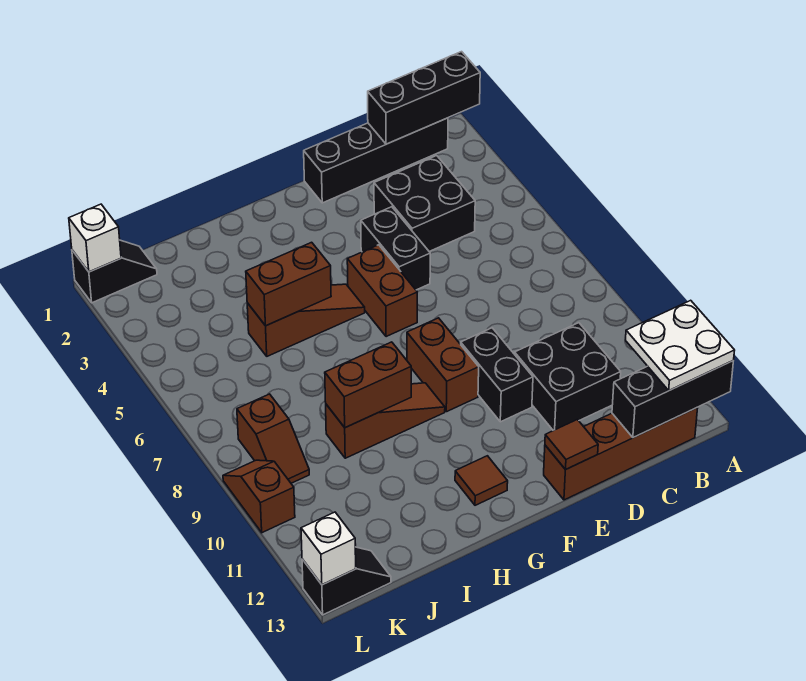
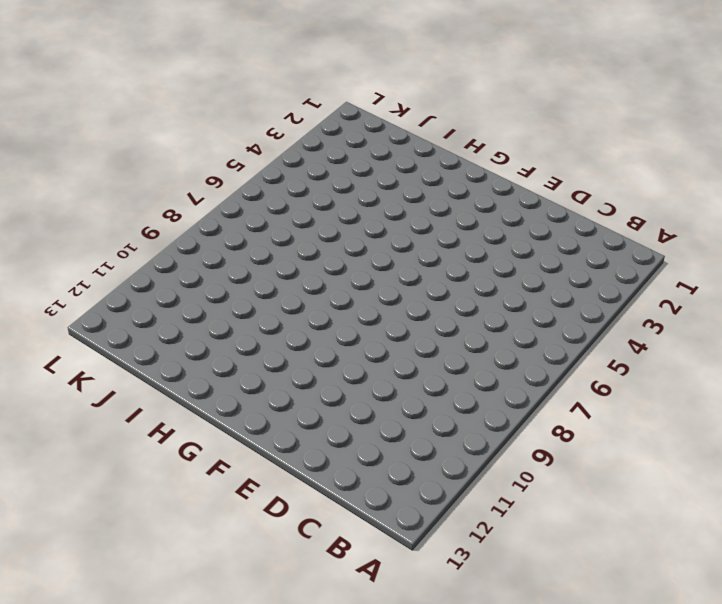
none -> black 1x4 brick [304,118,448,203]
none -> brown 1x4 brick [544,407,698,500]
none -> black 2x2 brick [374,156,475,251]

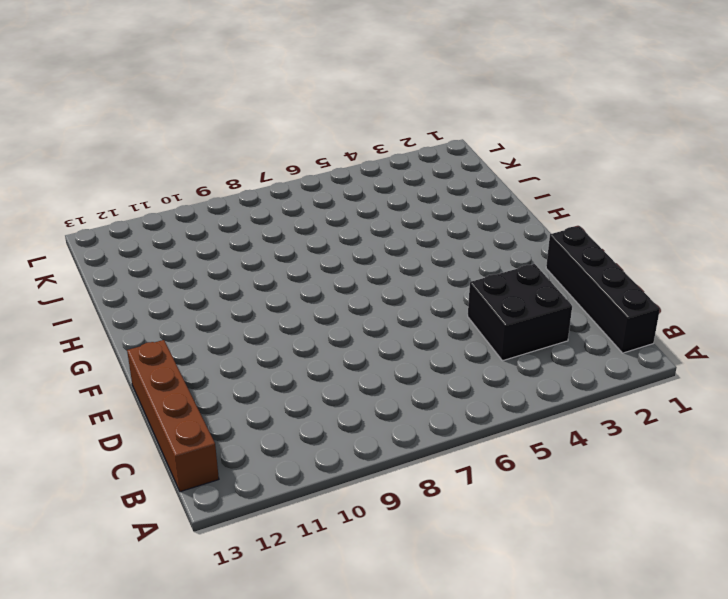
none -> black 2x2 brick [515,323,621,431]
none -> black 1x2 brick [361,207,430,290]
none -> black 1x2 brick [461,328,533,422]

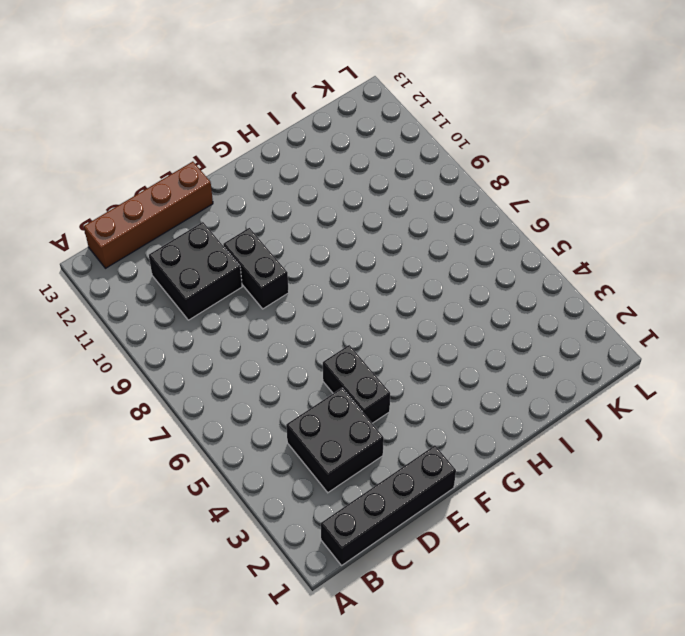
none -> brown 1x2 brick [347,245,417,337]
none -> brown 1x2 brick [407,318,479,412]
none -> brown 1x3 slope [247,284,365,356]

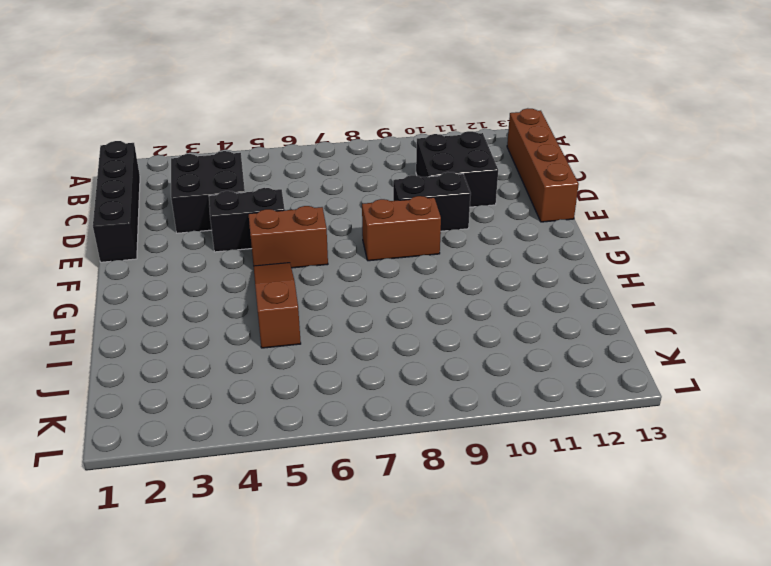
none -> brown 1x3 slope [326,383,445,458]
none -> brown 1x1 tile [455,456,508,505]
none -> black 1x2 slope [72,240,157,303]

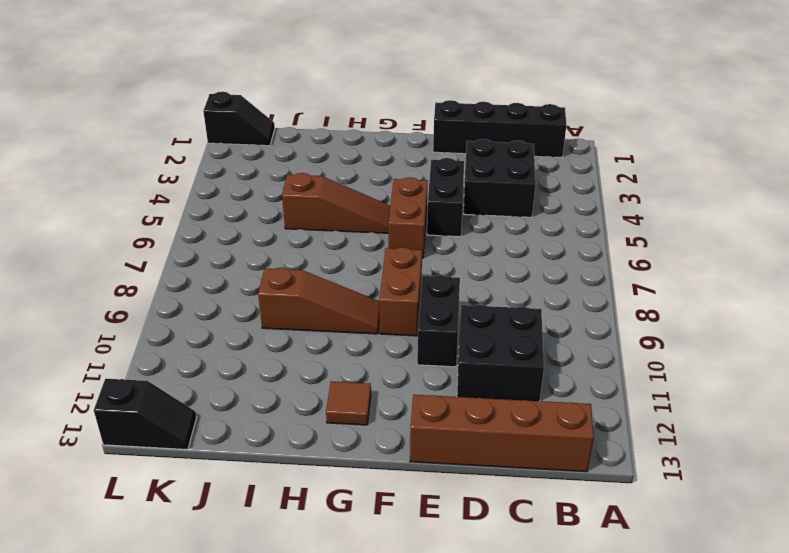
none -> brown 1x2 slope [237,394,309,483]
none -> brown 1x2 slope [223,460,295,533]
none -> black 1x3 brick [368,52,480,144]

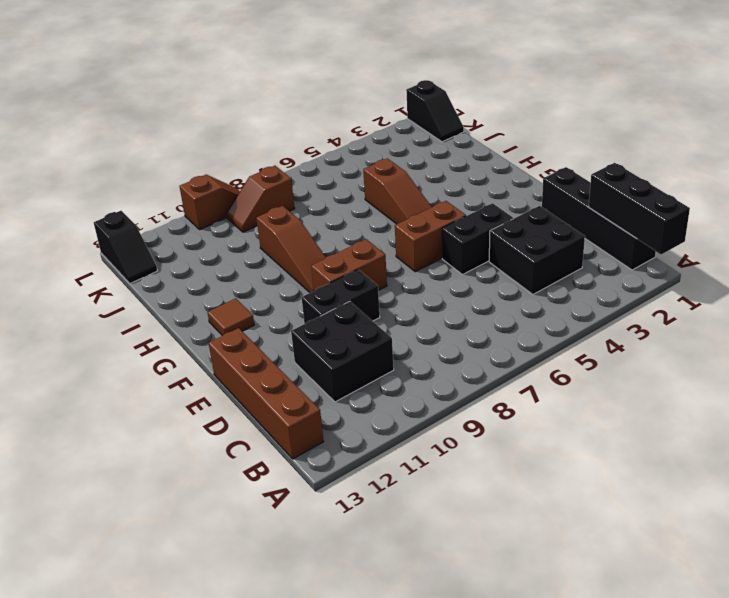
none -> black 1x3 brick [612,361,733,438]
none -> brown 1x1 tile [545,419,598,469]
none -> brown 1x2 brick [246,242,331,326]

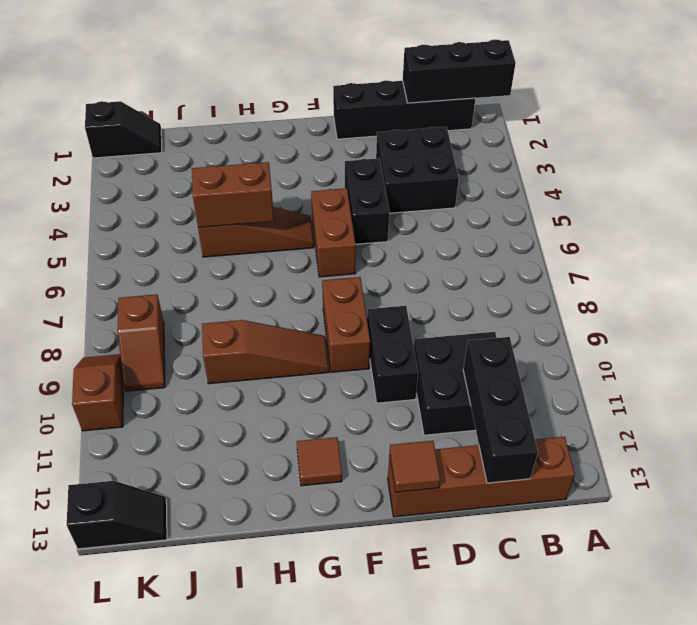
black 1x3 brick [463,337,538,483] -> black 1x3 brick turned to [612,361,733,438]
none -> brown 1x2 brick [325,342,411,428]
none -> white 1x1 brick [69,204,121,272]
none -> white 1x1 brick [301,512,356,585]

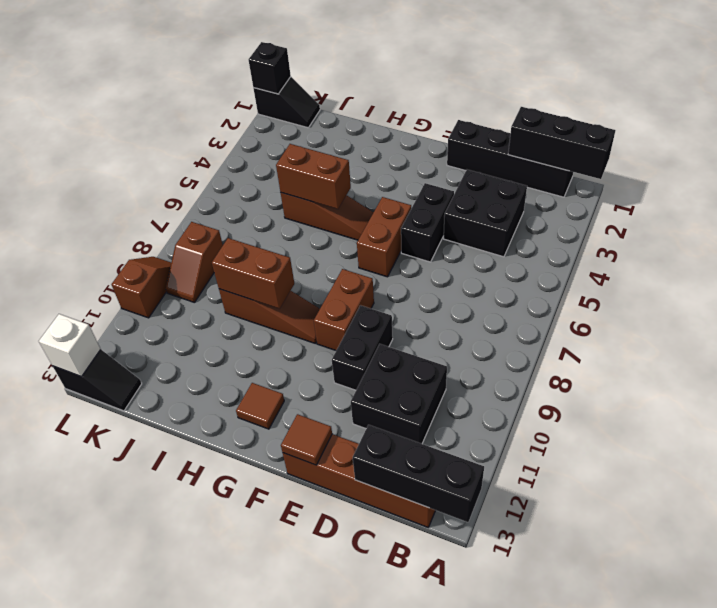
black 1x1 brick [249,42,291,94] -> white 1x1 brick [69,204,121,272]
none -> white 2x2 plate [625,300,735,390]

